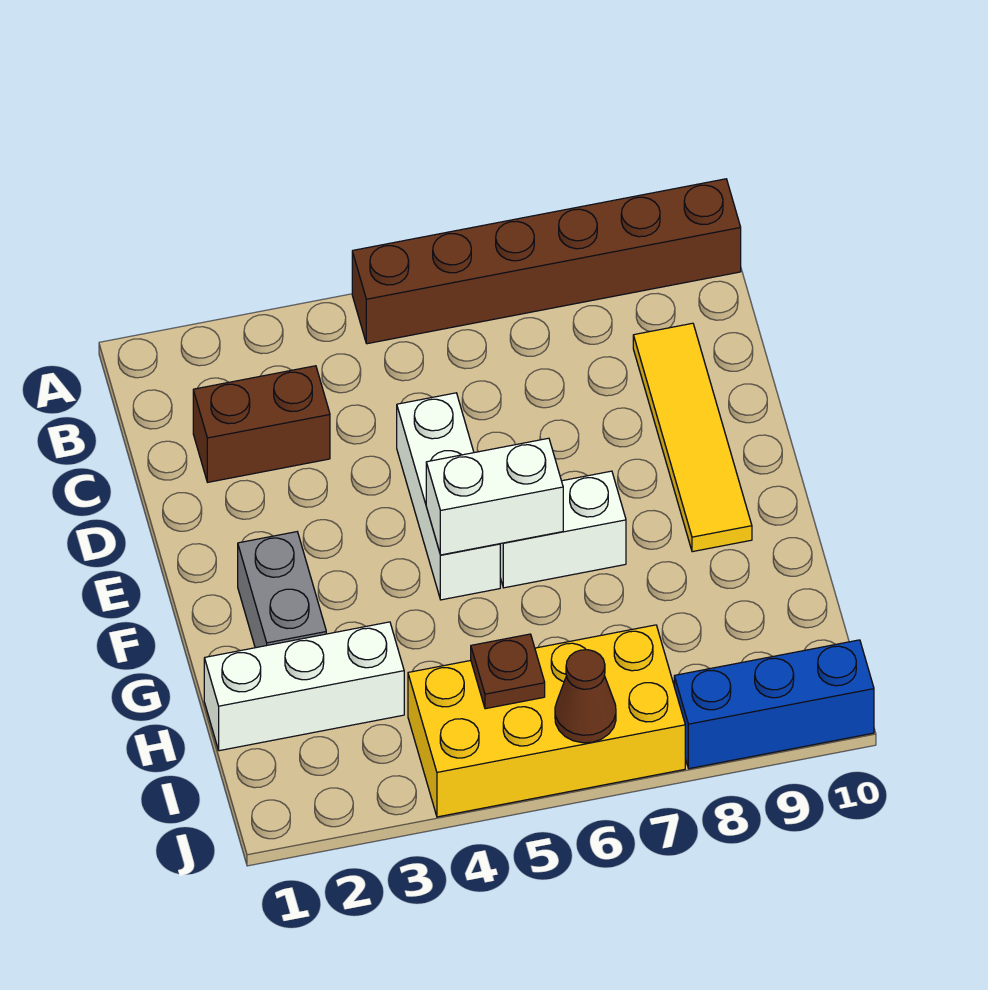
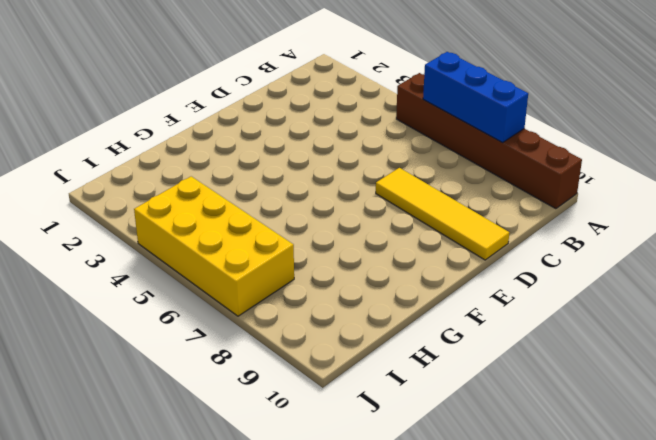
blue 1x3 brick [423,52,528,143] -> blue 1x3 brick moved to [674,640,874,769]
yellow 1x4 tile [376,168,509,260] -> yellow 1x4 tile turned to [633,323,752,552]
none -> brown 1x2 brick [193,366,330,482]
none -> white 1x3 brick [397,393,500,600]
none -> grey 1x2 brick [238,532,326,648]

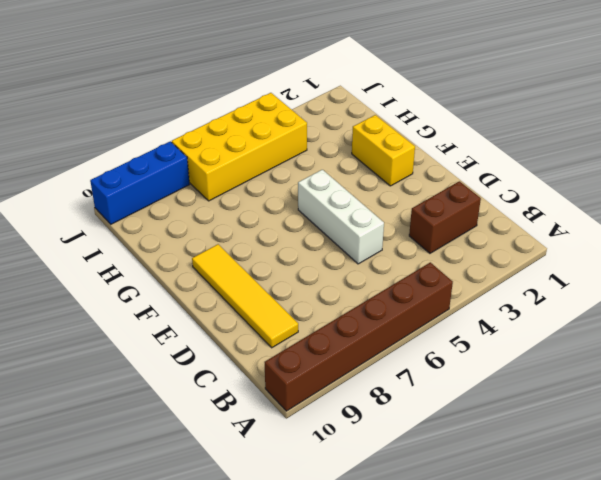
yellow 1x2 brick [352,115,415,186] -> grey 1x2 brick [238,532,326,648]
none -> white 1x2 brick [500,471,626,588]
none -> white 1x3 brick [204,622,404,751]
none -> white 1x2 brick [426,438,563,555]

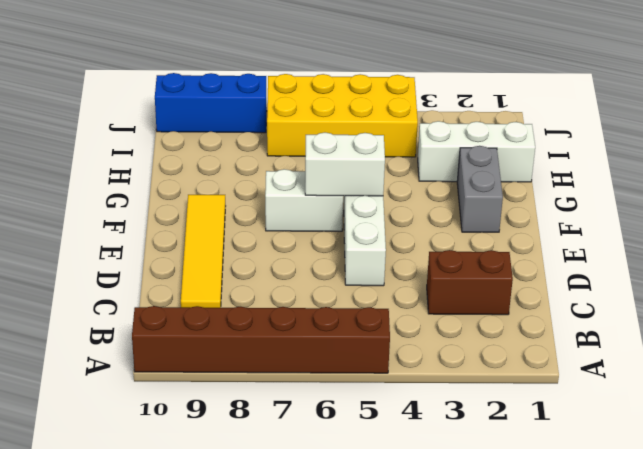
none -> brown 1x1 plate [471,634,545,709]
none -> brown 1x1 cone [555,650,616,743]

